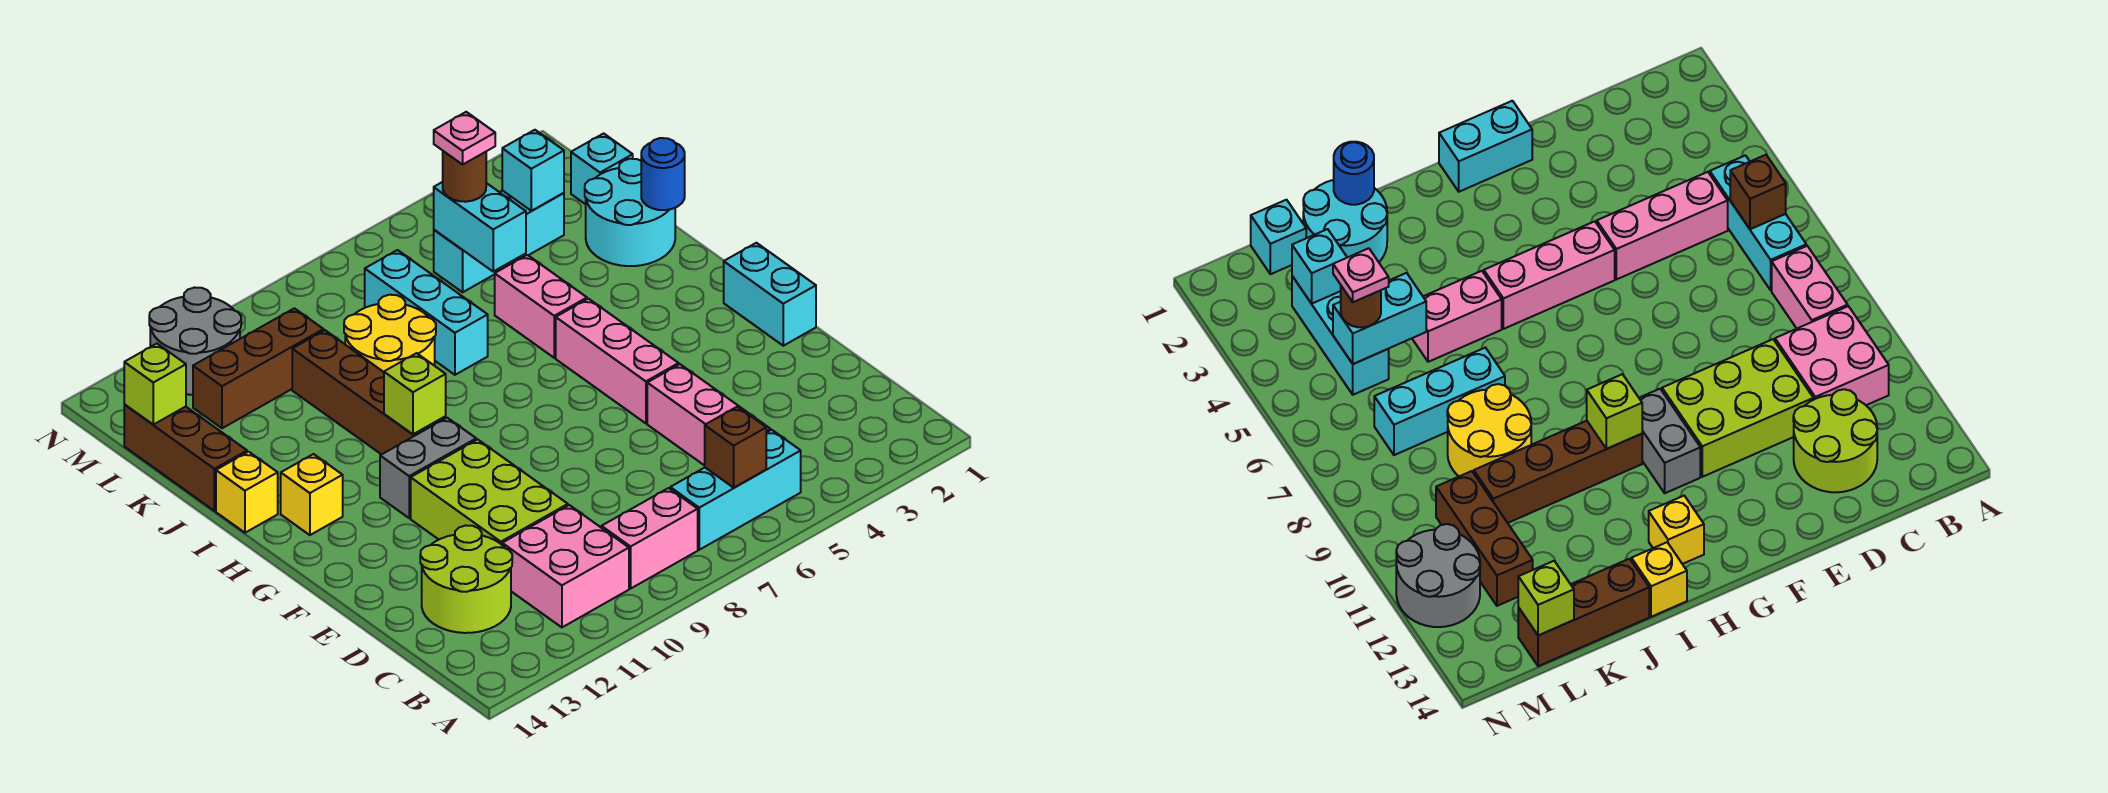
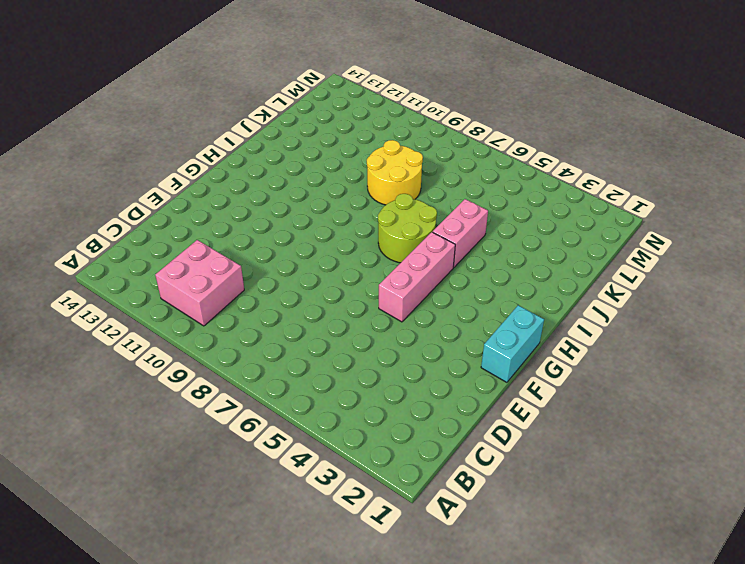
lime 2x2 round brick [378,194,437,263] -> lime 2x2 round brick moved to [420,525,512,633]
none -> cyan 1x3 brick [670,430,801,550]
none -> pink 1x2 brick [602,488,698,588]
none -> pink 1x3 brick [647,364,770,466]

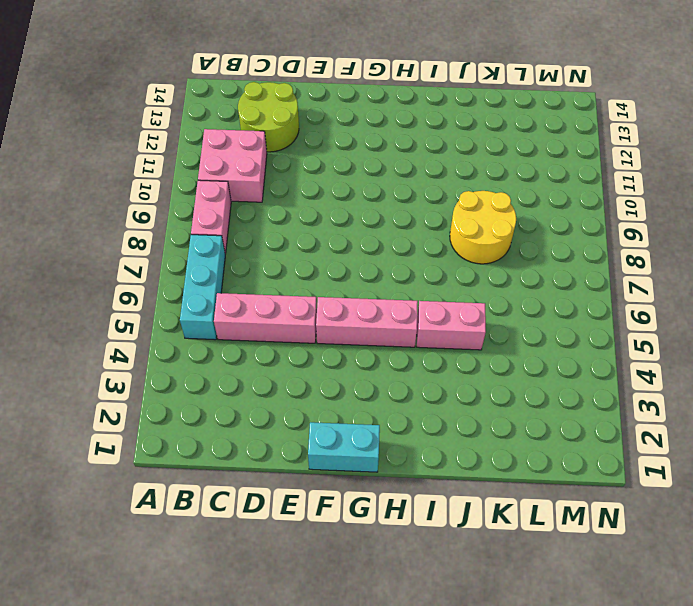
none -> lime 2x3 brick [411,439,568,545]
none -> grey 1x2 brick [380,418,476,518]
none -> brown 1x4 brick [292,330,446,455]

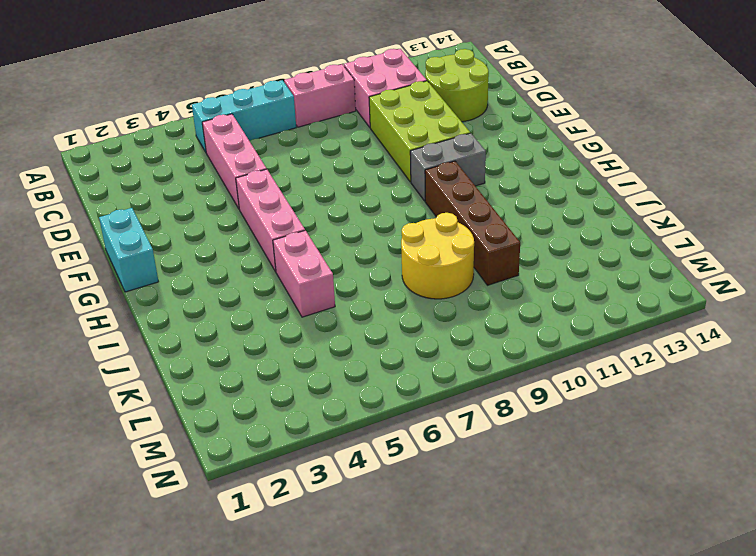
none -> yellow 1x1 brick [281,454,343,535]
none -> yellow 1x1 brick [216,452,278,533]
none -> cyan 2x2 round brick [585,159,675,266]

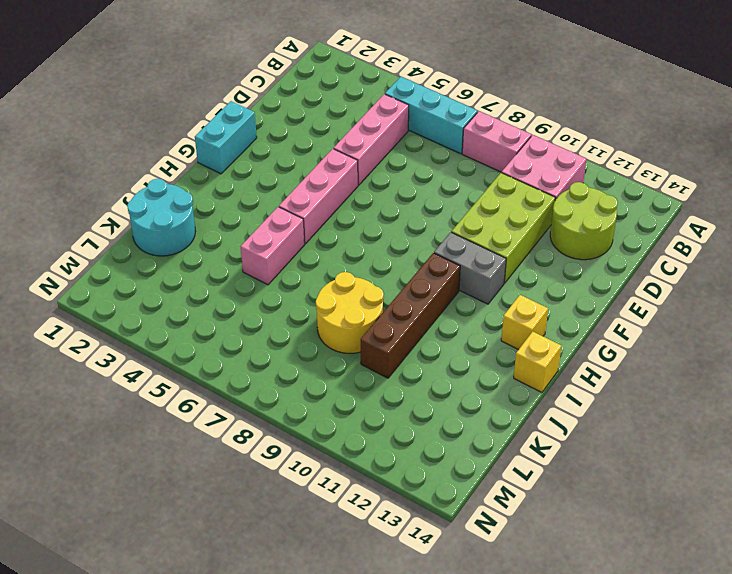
none -> cyan 1x3 brick [365,250,488,375]
none -> brown 1x3 brick [124,405,247,511]
none -> cyan 1x1 brick [571,133,633,204]

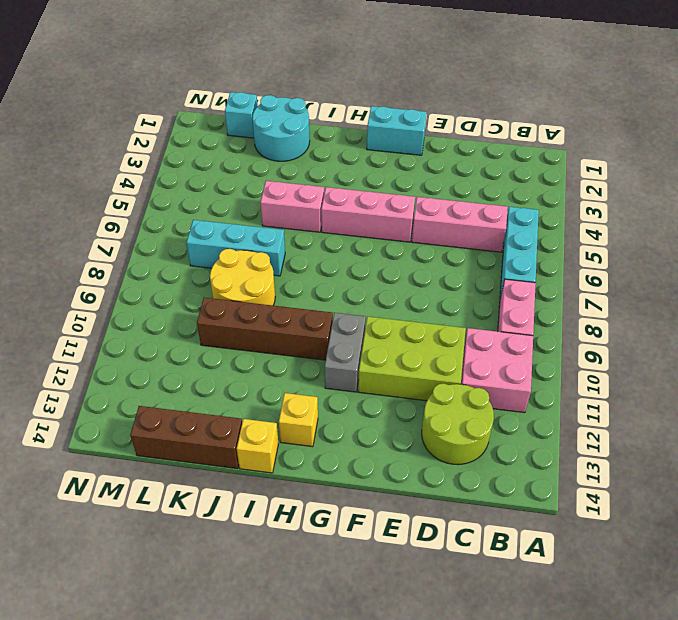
none -> cyan 1x3 brick [434,191,564,292]
none -> brown 1x3 brick [193,308,324,428]
none -> grey 2x2 round brick [149,287,241,395]

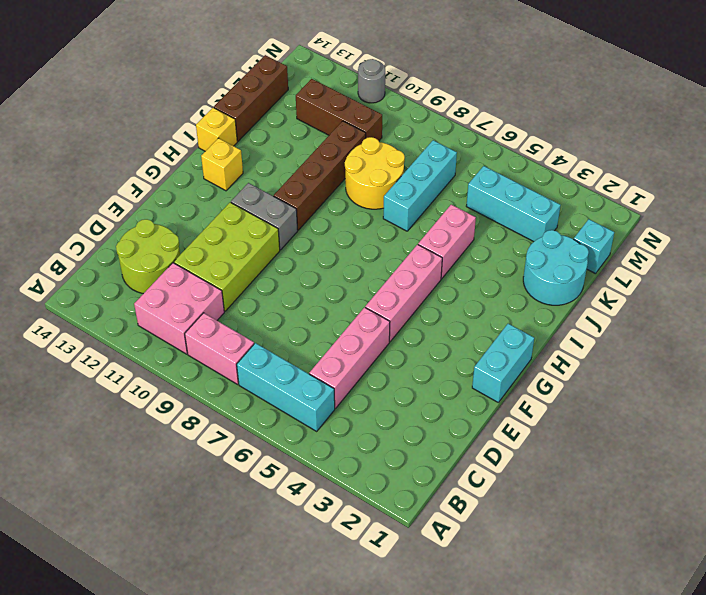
grey 1x1 round brick [358,59,385,103] -> grey 2x2 round brick [149,287,241,395]
none -> brown 1x1 brick [705,407,766,488]
none -> lime 1x1 brick [384,353,446,434]
none -> blue 1x1 round brick [641,138,685,210]

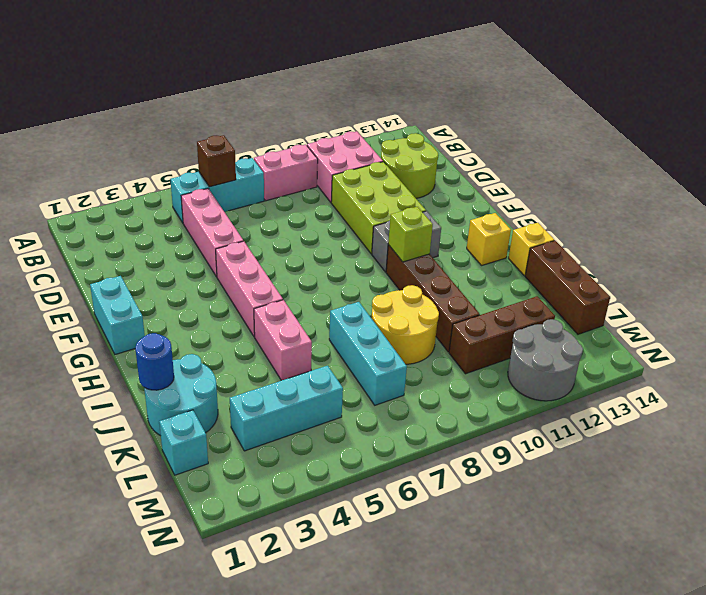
none -> cyan 1x2 brick [434,182,526,271]
none -> cyan 1x1 brick [502,130,564,211]
none -> lime 1x1 brick [124,344,186,425]

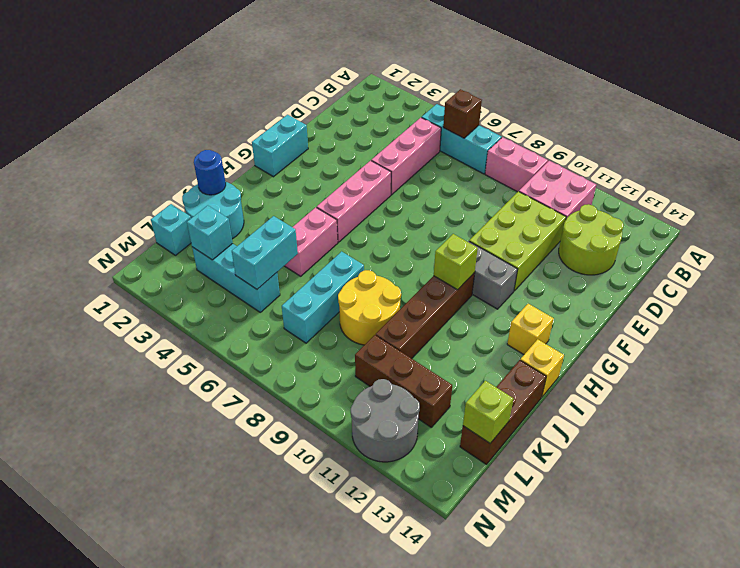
none -> brown 1x1 round brick [443,151,486,202]
none -> pink 1x1 plate [434,112,495,164]

